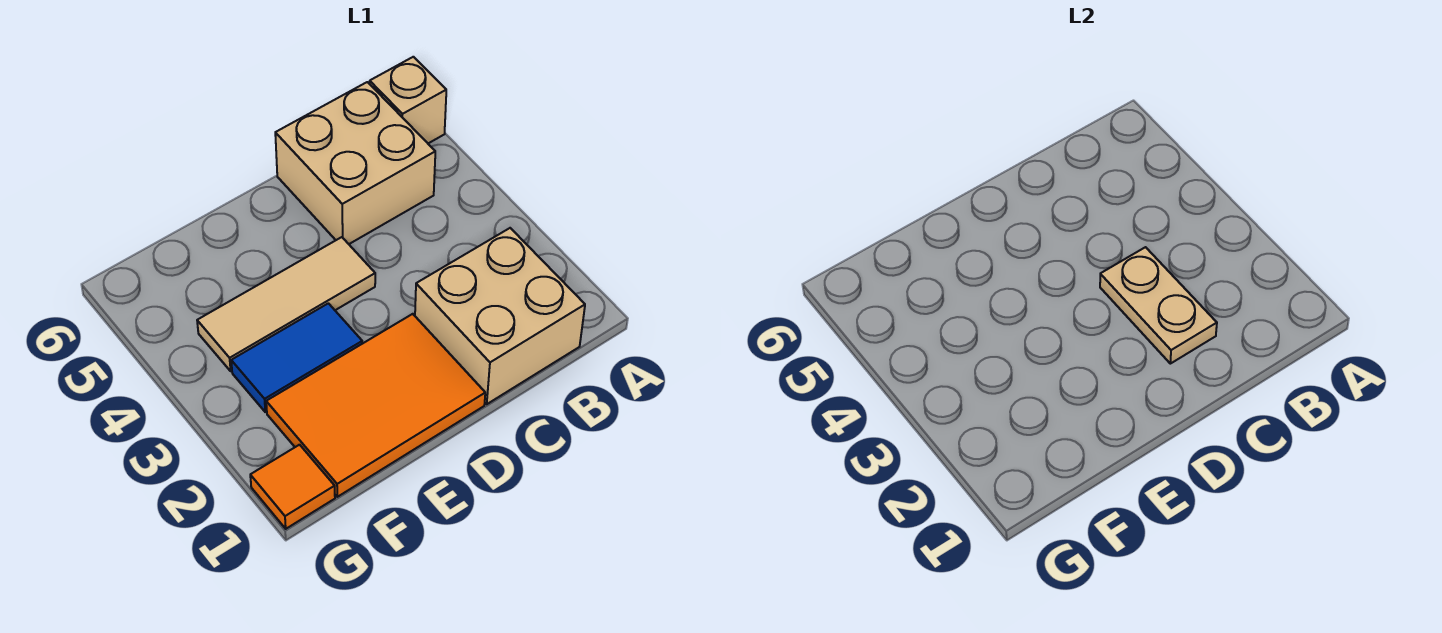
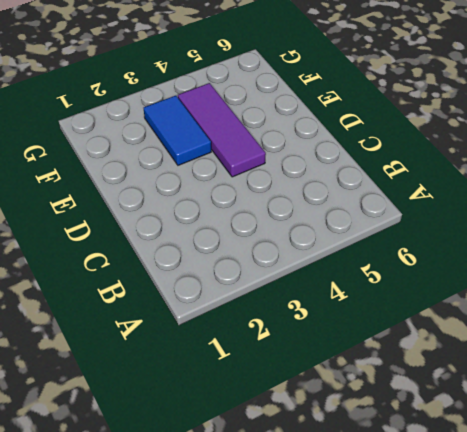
purple 1x3 tile [178,83,266,177] -> tan 1x3 tile [197,237,375,371]
none -> tan 1x1 brick [370,57,446,143]
none -> tan 2x2 brick [415,228,585,404]

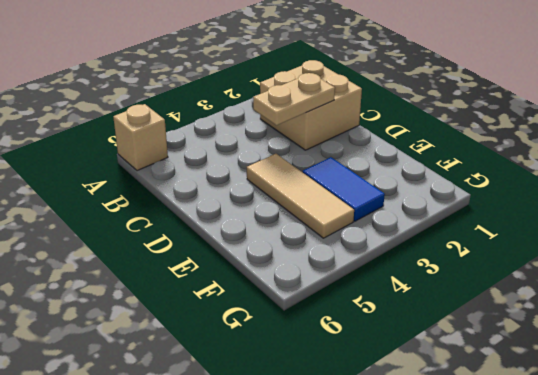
none -> tan 2x2 brick [275,82,435,244]
none -> orange 2x3 tile [266,314,485,497]

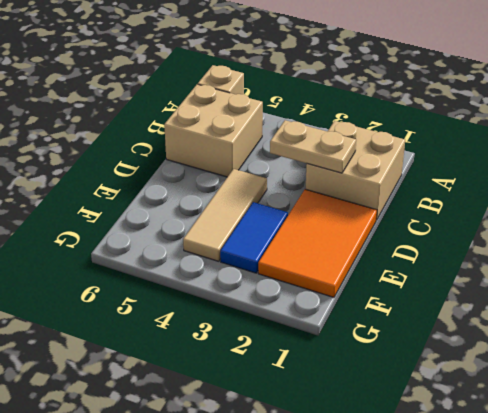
none -> orange 1x1 tile [250,445,335,529]

